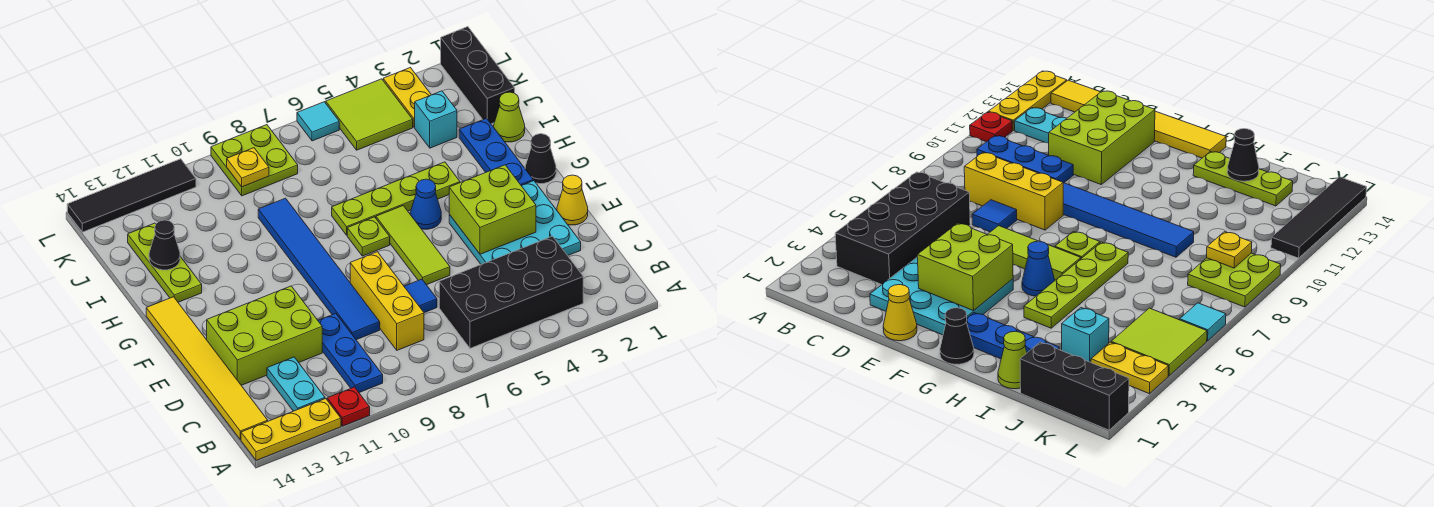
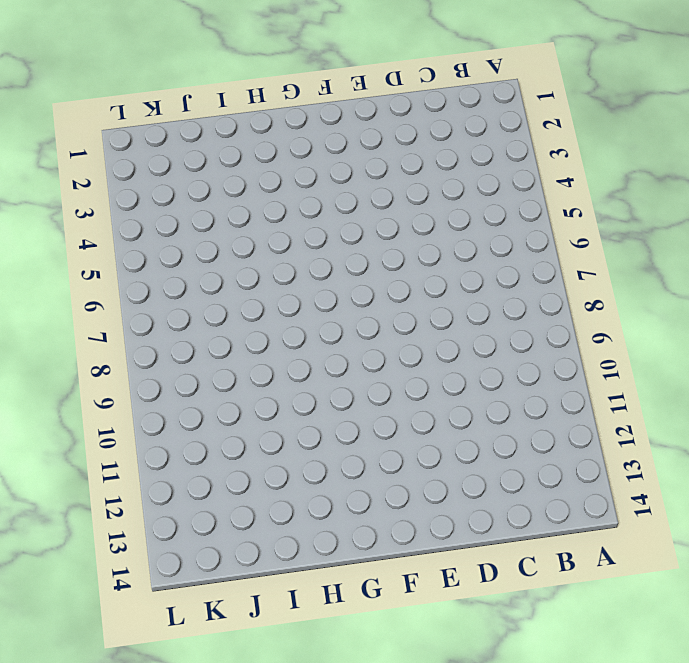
none -> red 1x1 plate [327,387,370,426]
none -> yellow 1x3 plate [241,399,341,460]
none -> black 2x4 brick [439,236,583,348]
none -> blue 1x3 plate [318,313,383,392]

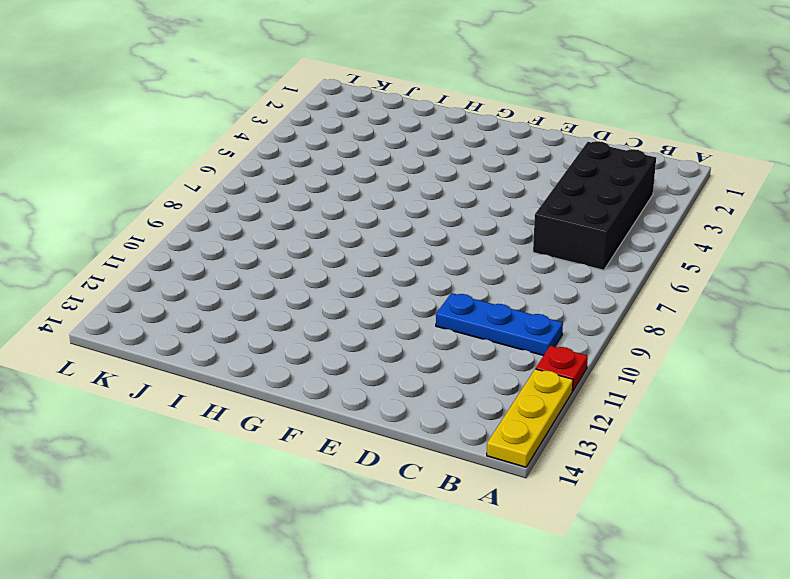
none -> cyan 1x2 plate [267,357,325,411]
none -> yellow 1x6 tile [146,297,268,440]
none -> yellow 1x3 brick [350,252,424,350]
none -> cyan 3x3 plate [449,181,581,264]

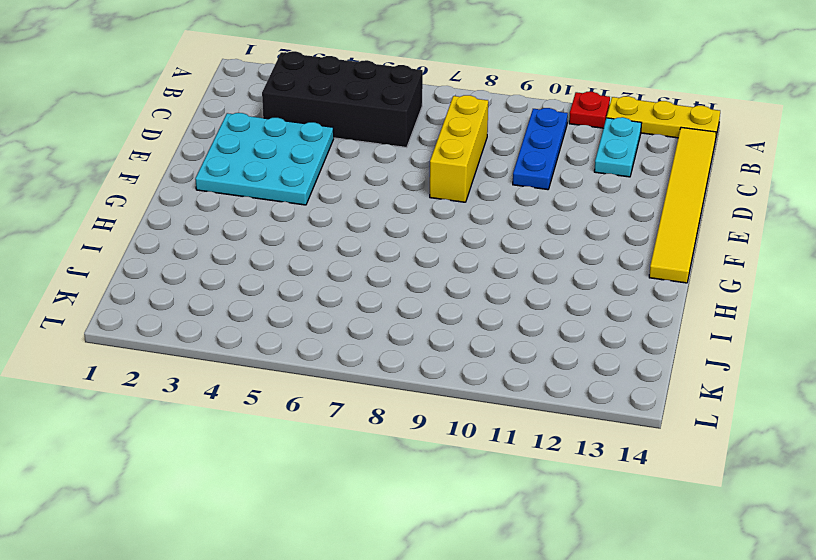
none -> blue 1x1 tile [404,279,437,313]
none -> blue 1x6 tile [258,198,380,340]
none -> lime 2x3 brick [207,286,322,385]
none -> yellow 1x1 cone [557,175,588,225]

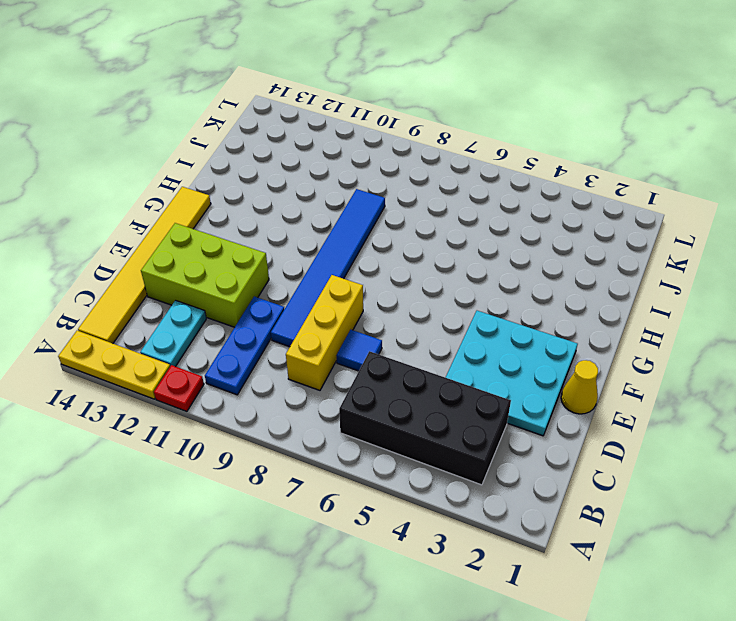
none -> lime 1x3 tile [376,206,450,285]
none -> black 1x1 cone [525,134,556,184]
none -> blue 1x3 plate [459,118,533,186]
none -> blue 1x1 cone [410,179,441,229]

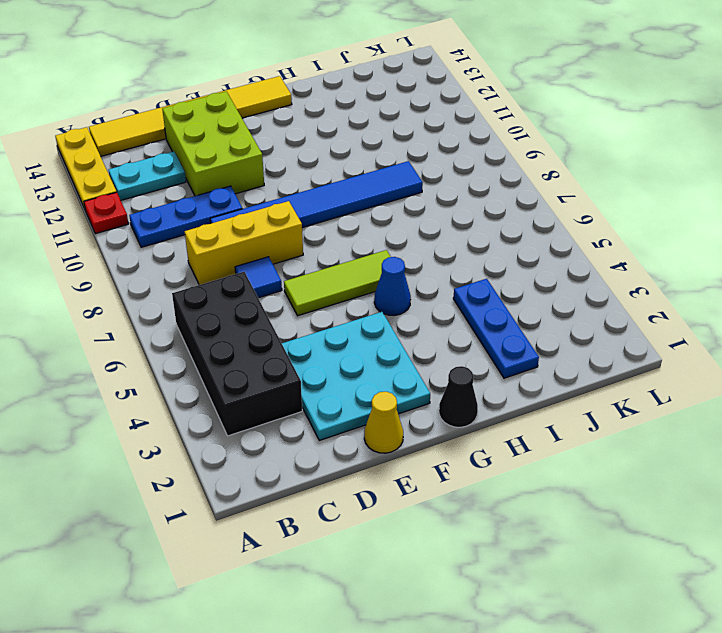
blue 1x3 plate [453,279,539,378] -> blue 1x3 plate turned to [459,118,533,186]
none -> lime 1x1 plate [347,217,390,256]
none -> lime 1x4 plate [332,162,460,235]
none -> lime 1x3 plate [128,223,202,302]
none -> lime 1x1 cone [494,92,525,142]

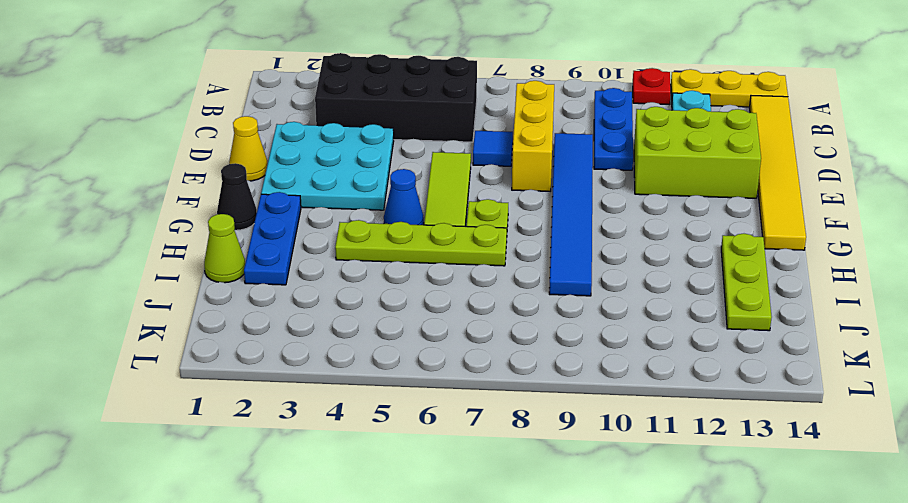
none -> black 1x3 brick [441,27,515,124]
none -> cyan 1x1 brick [415,91,457,148]
none -> yellow 1x2 plate [383,68,431,127]
none -> lime 2x2 tile [326,79,413,150]

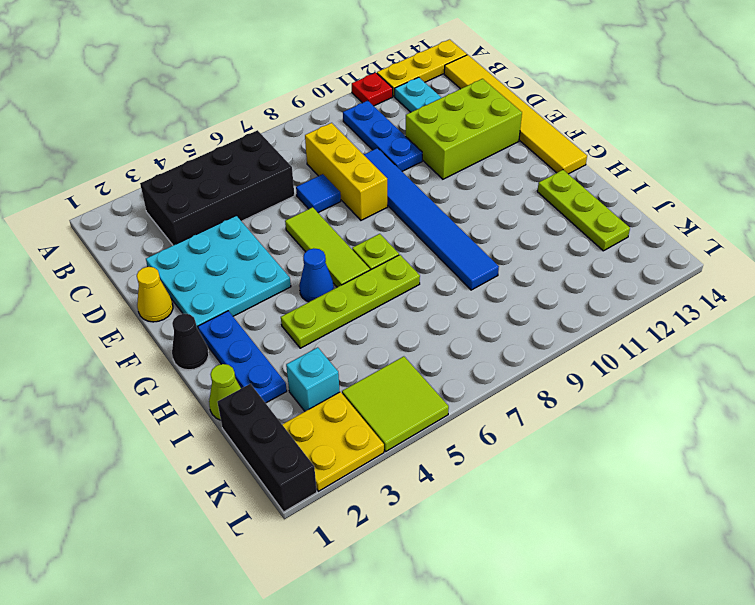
yellow 2x2 plate [282,392,384,491] -> yellow 1x2 plate [383,68,431,127]
none -> lime 2x2 plate [211,125,298,196]
none -> cyan 1x1 tile [297,102,339,141]
none -> black 1x4 tile [67,159,196,232]
none -> lime 2x2 brick [449,165,536,254]

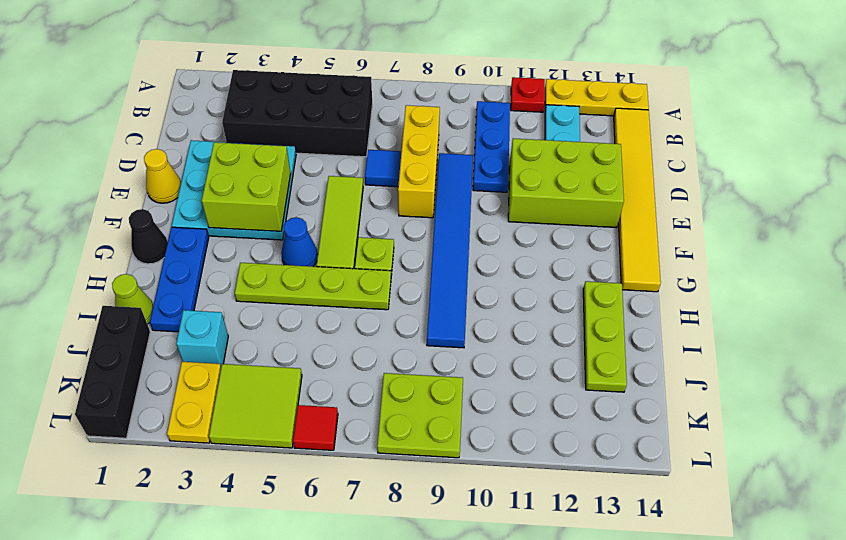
red 1x1 tile [293,405,338,450] -> cyan 1x1 tile [297,102,339,141]
none -> black 1x4 tile [67,159,196,232]
none -> black 1x1 cone [149,220,180,270]
none -> yellow 1x1 plate [227,148,269,187]

